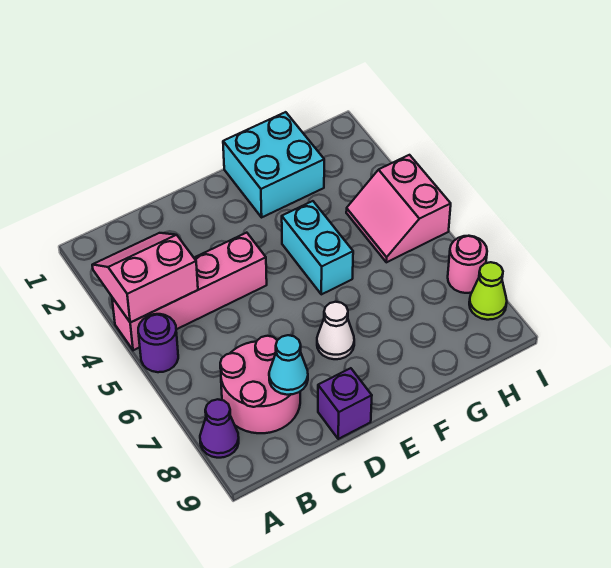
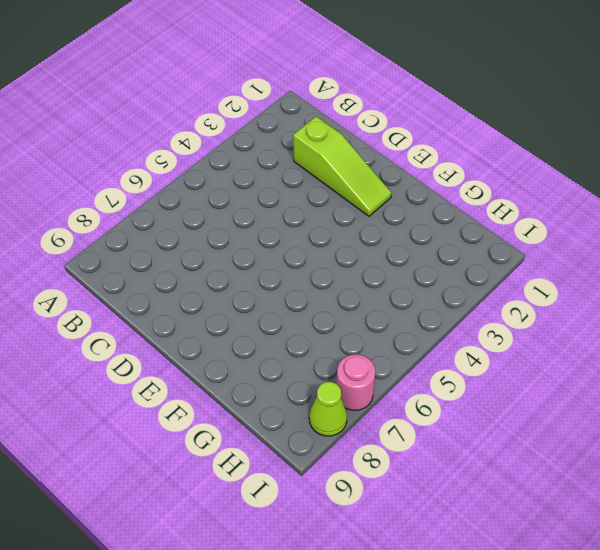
lime 1x3 slope [293,116,392,216] -> none
none -> pink 1x4 brick [112,233,267,350]
none -> purple 1x1 round brick [138,314,178,372]
none -> purple 1x1 cone [200,399,239,458]

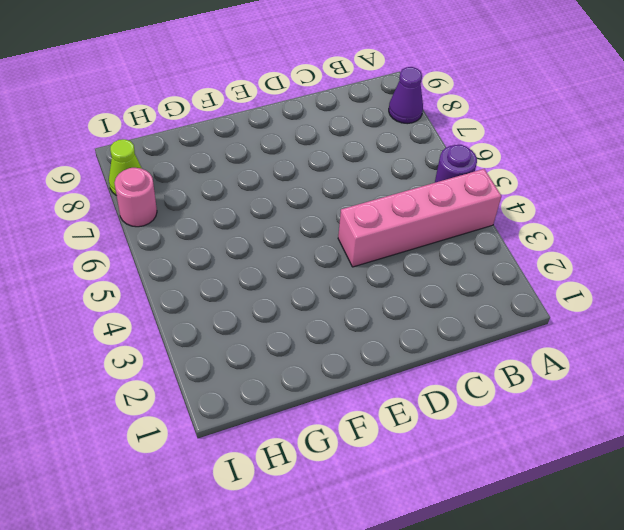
none -> pink 2x2 round brick [220,336,300,433]
none -> purple 1x1 brick [318,368,372,439]
none -> white 1x1 cone [317,302,354,359]

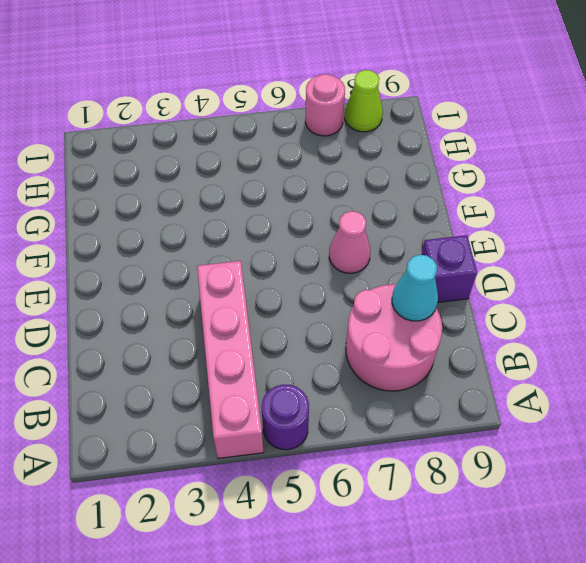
pink 1x1 cone [329,211,370,273] -> white 1x1 cone [317,302,354,359]
none -> purple 1x1 cone [200,399,239,458]
none -> cyan 2x2 brick [223,112,324,217]
none -> cyan 1x2 brick [282,201,353,294]

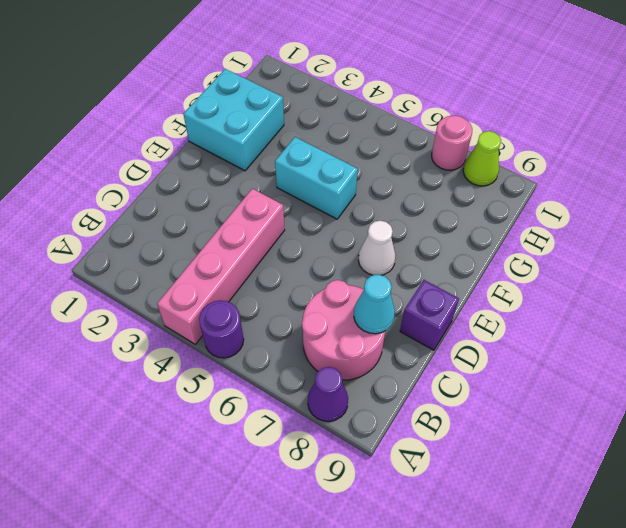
none -> pink 2x2 slope [346,155,451,262]
none -> pink 2x2 slope [92,233,198,322]

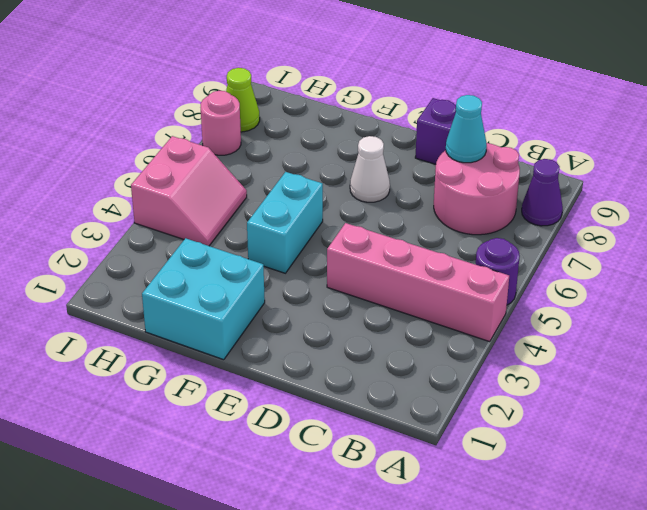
none -> pink 2x2 slope [92,233,198,322]

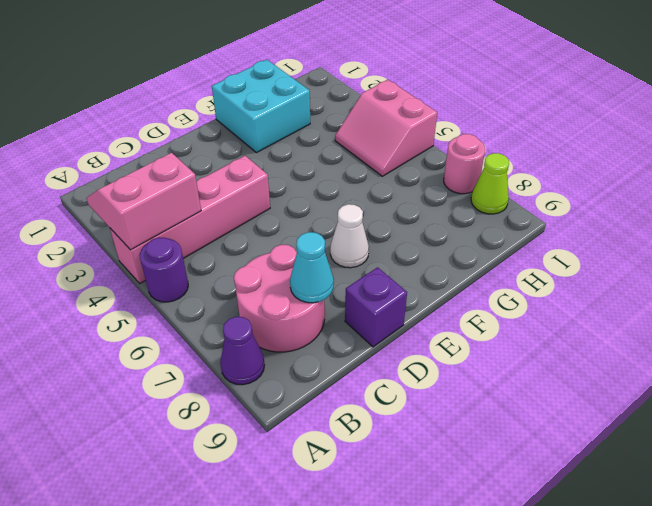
none -> cyan 1x2 brick [282,201,353,294]

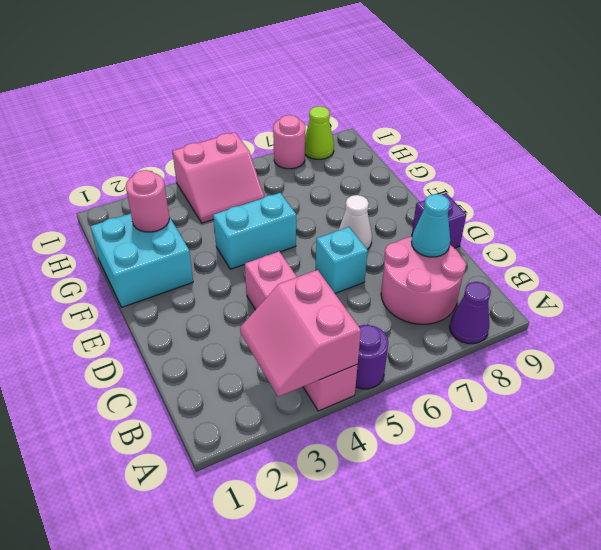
cyan 1x1 brick [316,227,368,293] -> none
pink 1x1 round brick [126,170,169,232] -> none

